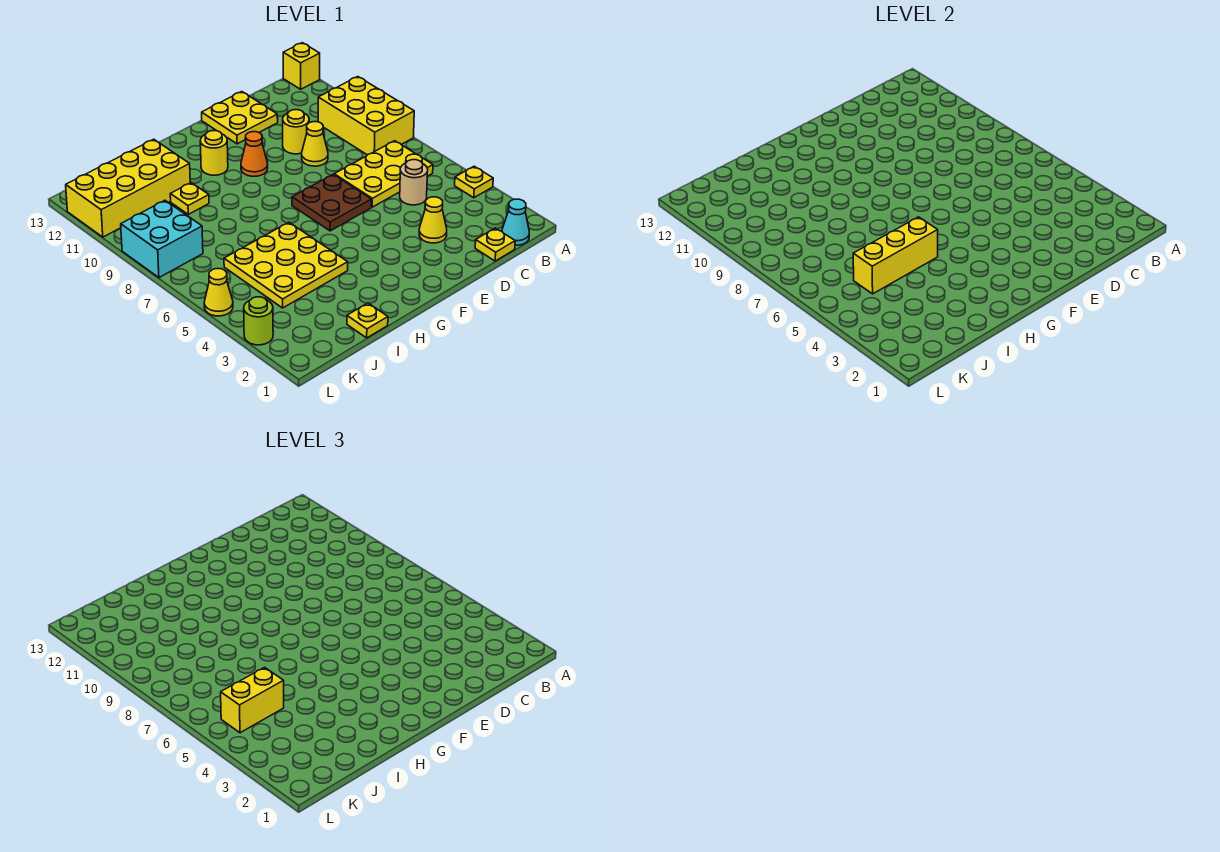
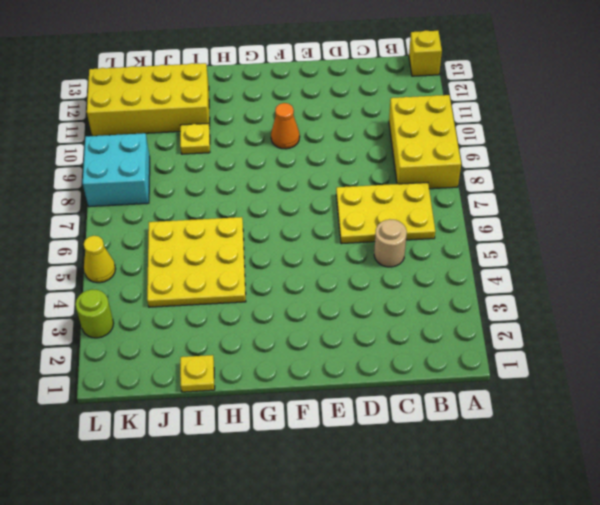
none -> yellow 1x1 plate [455,166,493,198]
none -> cyan 1x1 cone [502,199,529,245]
none -> yellow 1x1 plate [475,228,515,261]

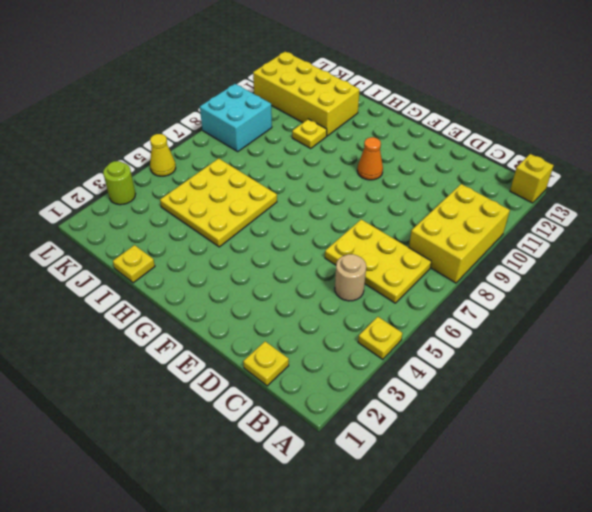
none -> cyan 1x1 cone [502,199,529,245]
none -> yellow 1x1 cone [419,197,447,243]
none -> yellow 1x1 cone [302,122,328,166]

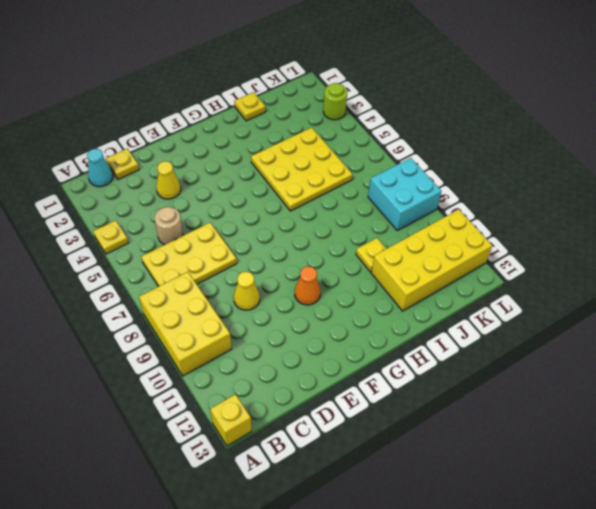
none -> yellow 1x1 round brick [283,110,309,154]
none -> yellow 2x2 plate [202,92,278,144]
none -> brown 2x2 plate [292,175,371,231]

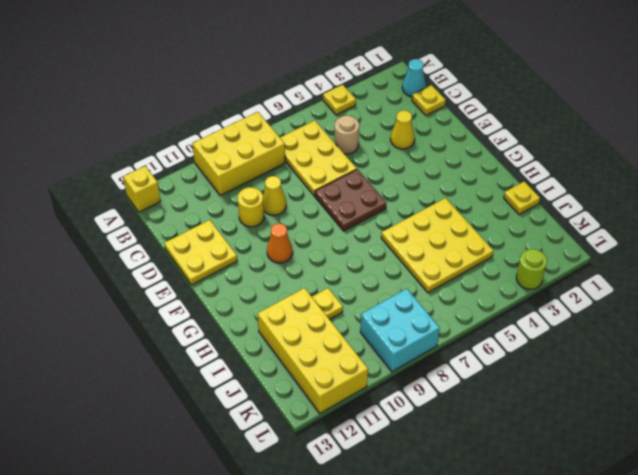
none -> yellow 1x1 round brick [200,131,228,175]
none -> yellow 1x1 cone [204,269,233,316]
none -> yellow 1x3 brick [853,217,938,294]

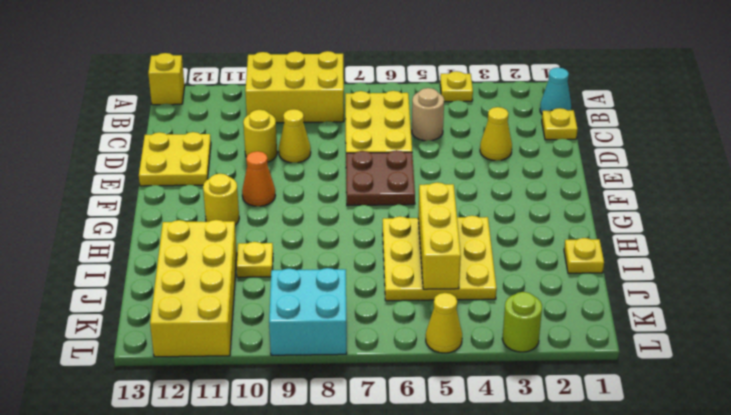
none -> yellow 1x2 brick [221,667,284,733]

